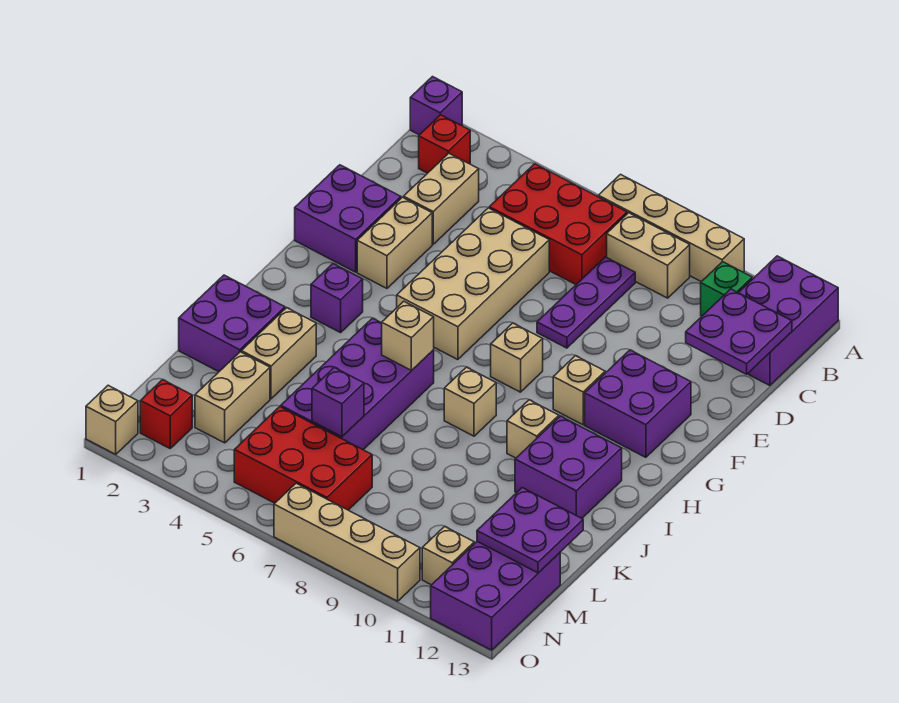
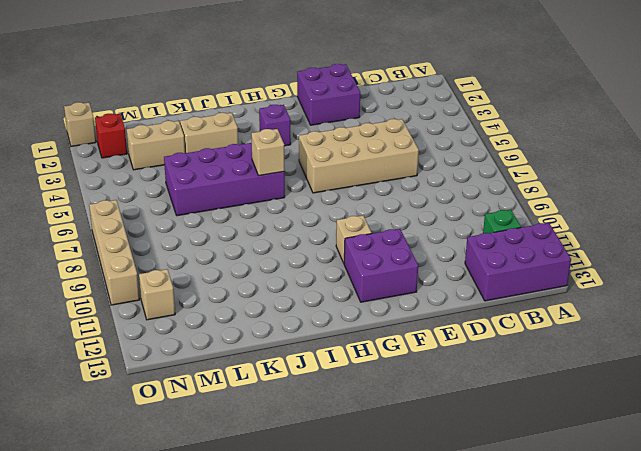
none -> purple 1x1 brick [410,77,462,135]
none -> tan 1x4 brick [598,174,744,282]
none -> red 1x1 brick [419,115,470,173]
none -> red 2x3 brick [489,164,627,284]

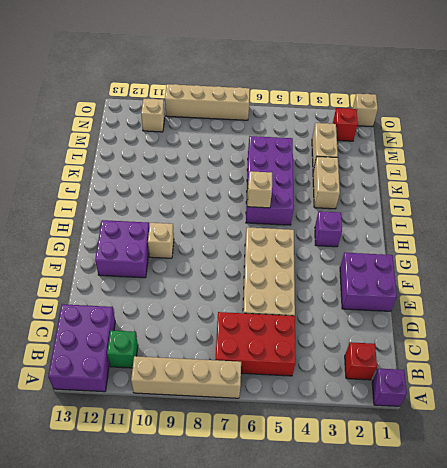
none -> tan 1x2 brick [607,213,690,298]
none -> tan 1x2 brick [403,153,479,244]
none -> purple 1x3 plate [537,257,635,348]
none -> tan 1x2 brick [357,197,432,288]

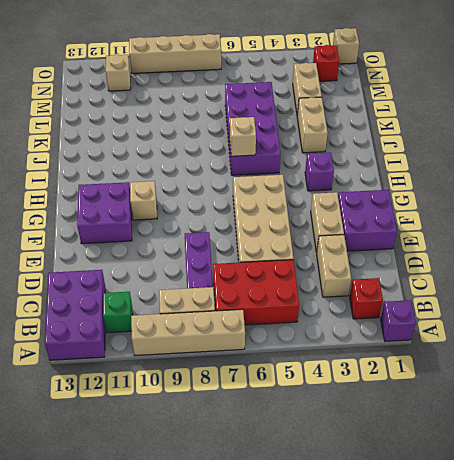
none -> tan 1x1 brick [491,323,543,392]
none -> tan 1x1 brick [444,367,496,436]
none -> tan 1x1 brick [507,400,559,458]
none -> purple 2x2 brick [515,416,622,518]

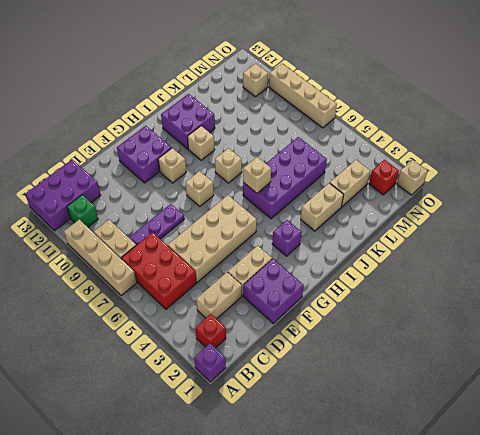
none -> purple 2x2 brick [179,275,285,372]
none -> red 2x3 brick [234,407,372,510]
none -> purple 2x3 brick [431,542,560,650]
none -> purple 2x2 plate [686,289,792,374]

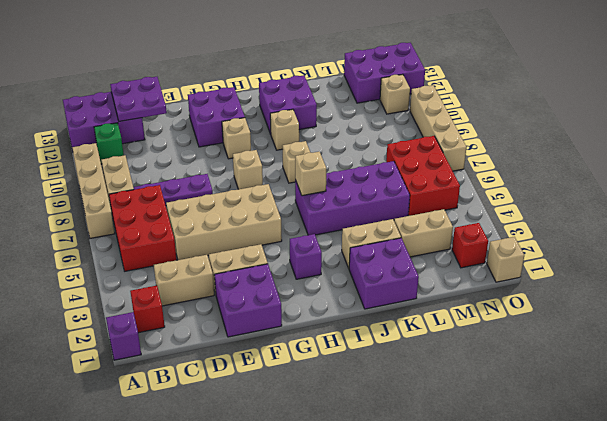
none -> purple 1x1 brick [312,367,364,437]
none -> purple 2x2 plate [477,488,583,573]

